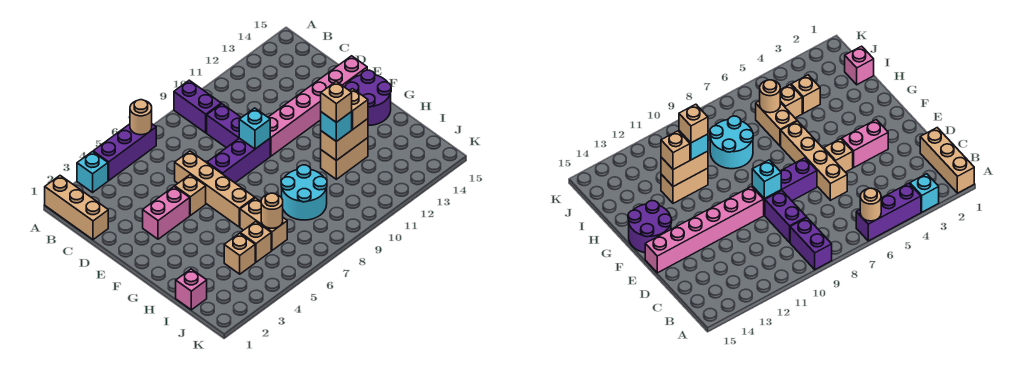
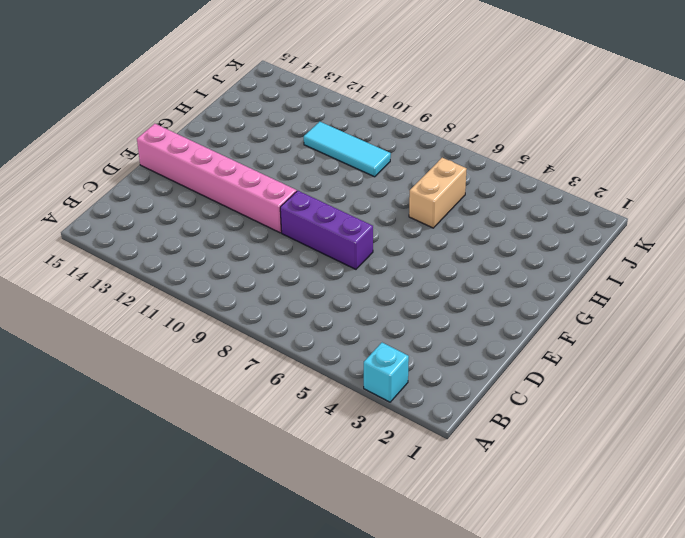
cyan 1x3 tile [304,122,391,177] -> cyan 2x2 round brick [281,165,327,220]
none -> tan 1x3 brick [45,176,108,240]
none -> purple 1x3 brick [93,124,156,180]
none -> purple 1x2 brick [174,80,221,133]

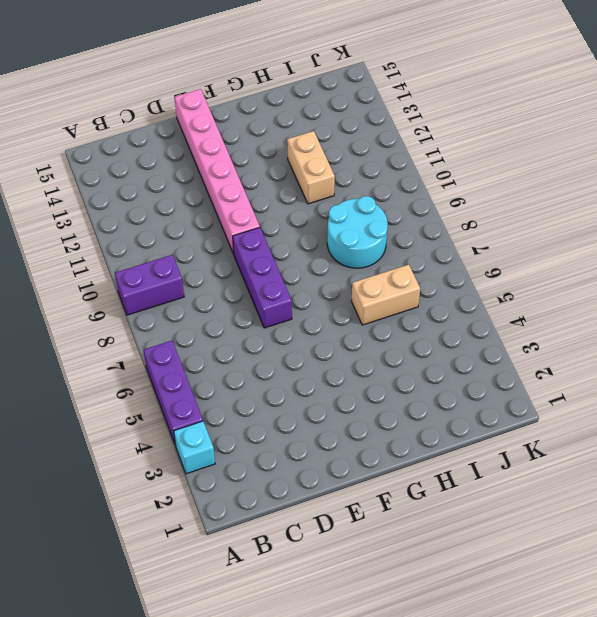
none -> tan 1x3 brick [45,176,108,240]
none -> purple 1x2 brick [207,104,241,148]
none -> tan 1x4 brick [175,151,255,227]

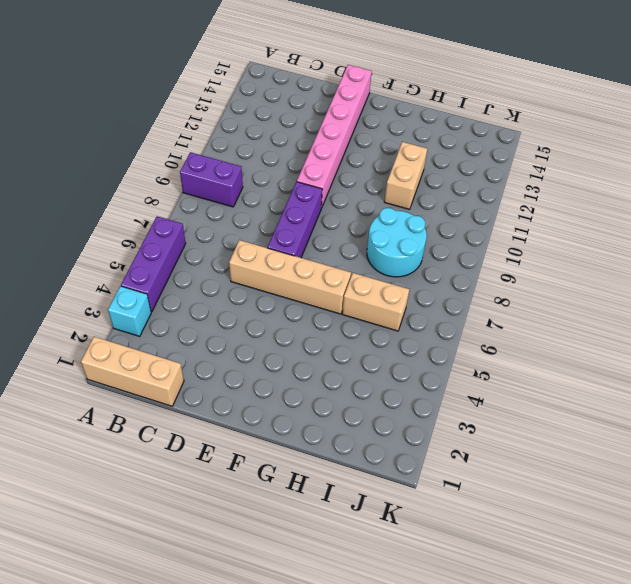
none -> purple 1x2 brick [207,104,241,148]
none -> pink 1x2 brick [143,187,190,239]
none -> tan 1x1 brick [175,175,206,215]

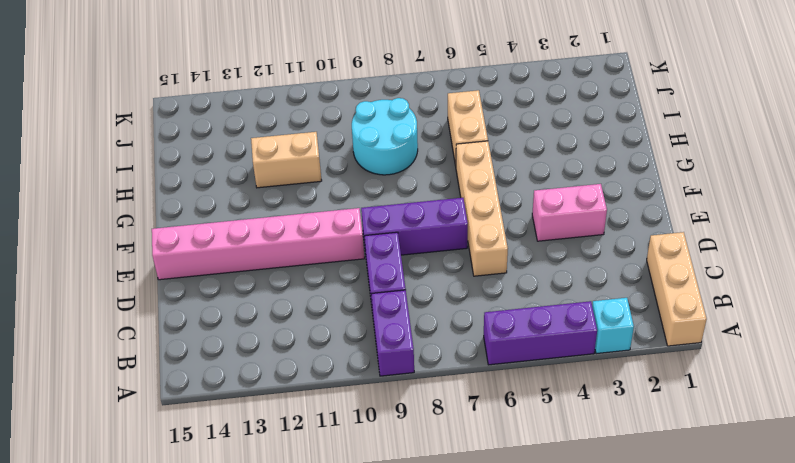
none -> tan 1x1 brick [175,175,206,215]
none -> purple 2x2 round brick [345,70,391,125]
none -> pink 1x1 brick [176,269,207,310]

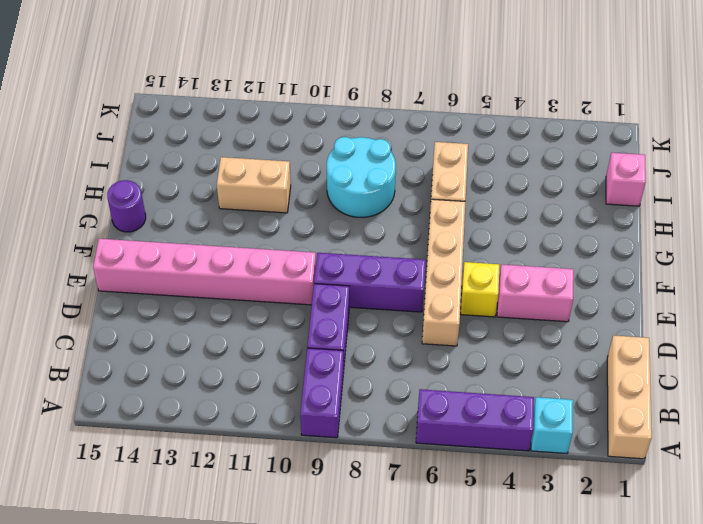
yellow 1x1 brick [461,262,499,317] -> tan 1x1 brick [175,175,206,215]
purple 1x1 round brick [107,180,146,232] -> purple 2x2 round brick [345,70,391,125]
none -> tan 1x1 brick [224,233,255,274]
none -> tan 1x1 brick [240,221,271,262]
none -> tan 1x1 round brick [130,100,152,135]

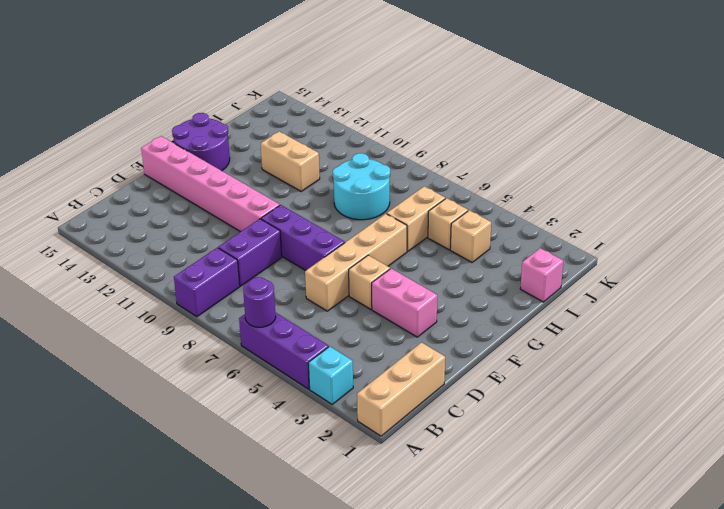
purple 1x1 round brick [243,277,276,327] -> tan 1x1 round brick [130,100,152,135]
none -> cyan 1x1 brick [239,108,270,149]
none -> tan 1x2 brick [321,119,368,161]
none -> tan 1x1 round brick [261,193,283,228]

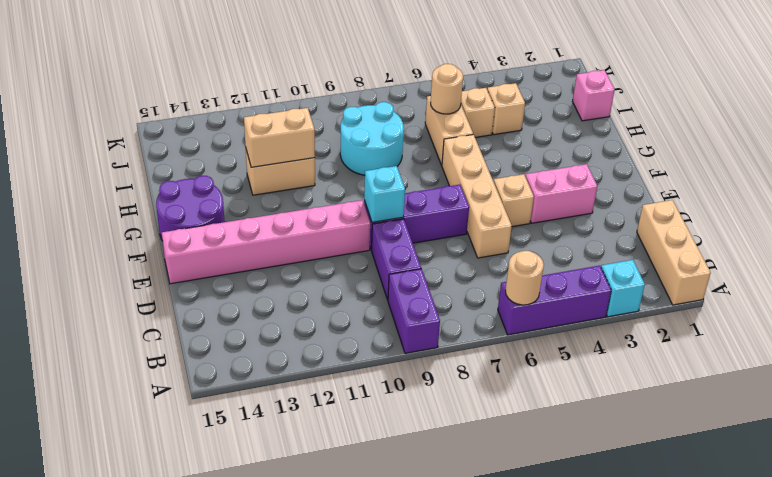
none -> cyan 1x1 brick [321,112,352,142]
none -> tan 1x1 brick [350,89,368,129]
none -> tan 1x1 brick [321,81,352,122]

